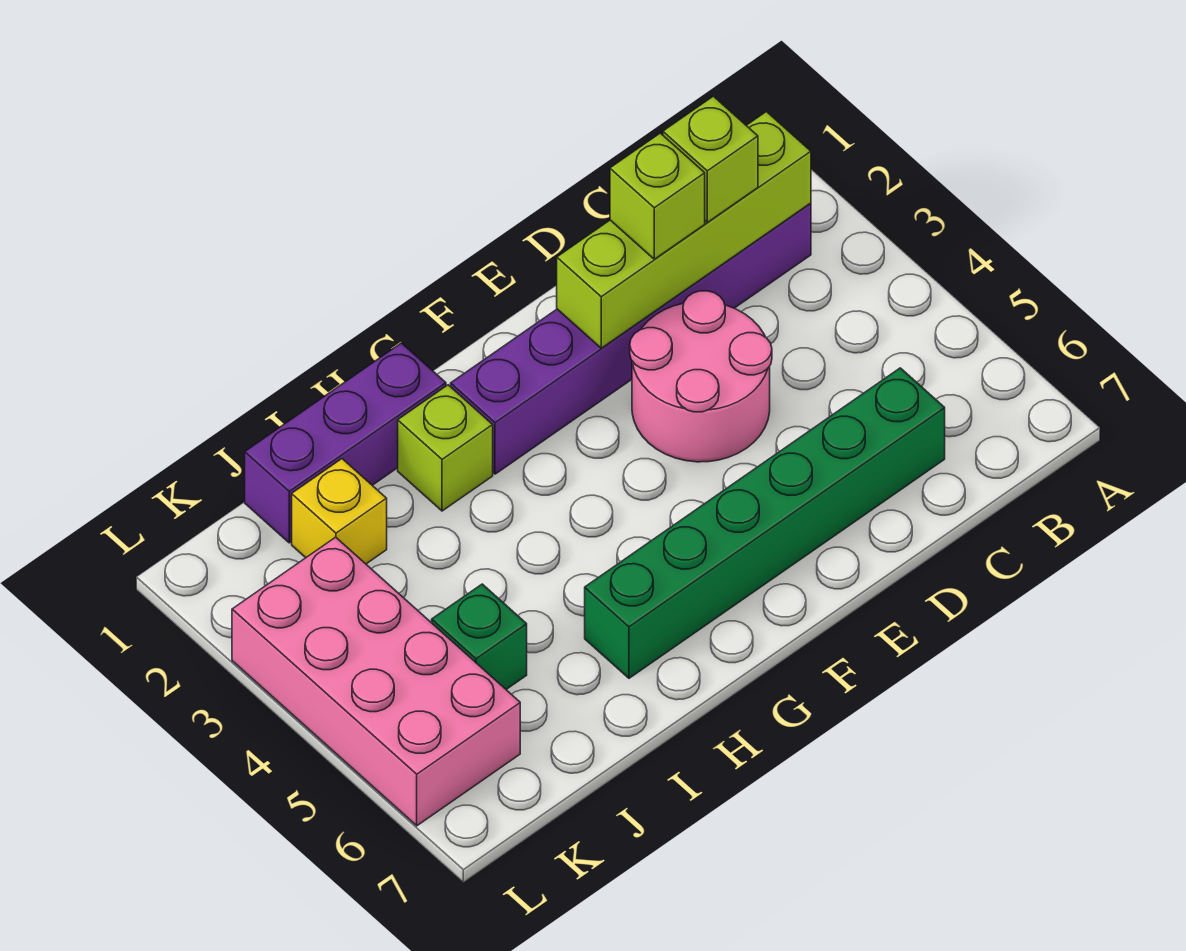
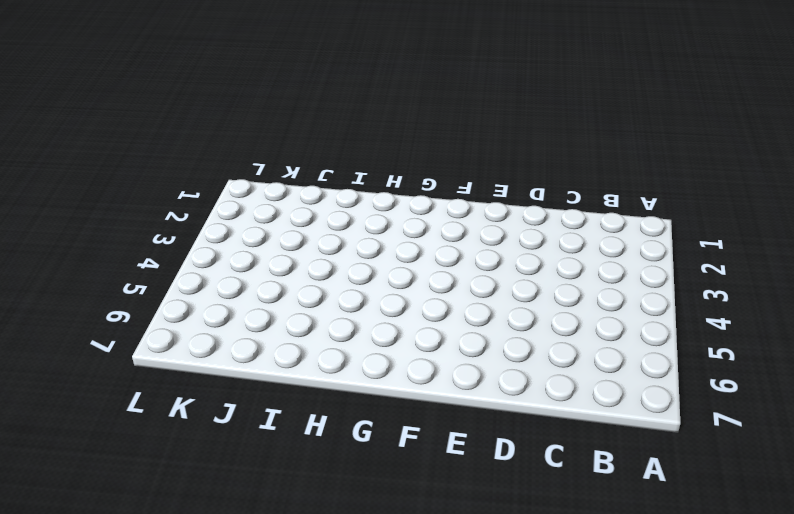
none -> purple 1x6 brick [451,203,811,474]
none -> green 1x6 brick [585,368,945,678]

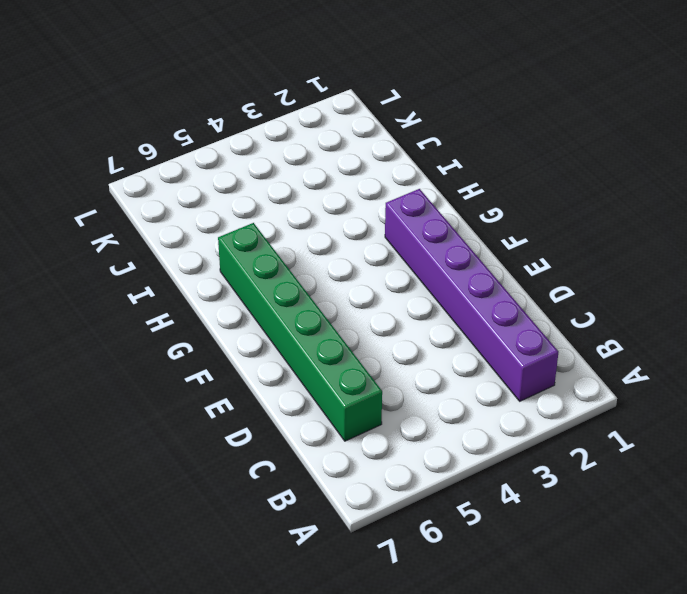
none -> pink 2x2 round brick [630,291,772,462]
none -> purple 1x3 brick [245,343,446,543]

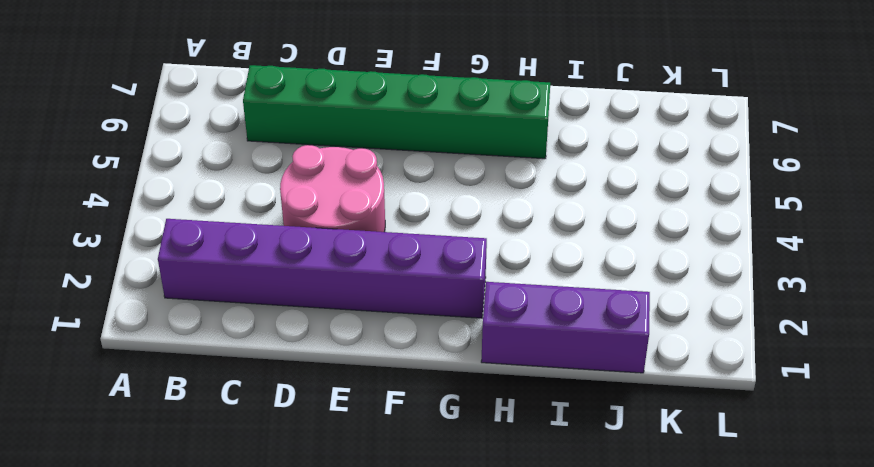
none -> lime 1x1 brick [398,385,493,511]
none -> yellow 1x1 brick [292,459,387,564]

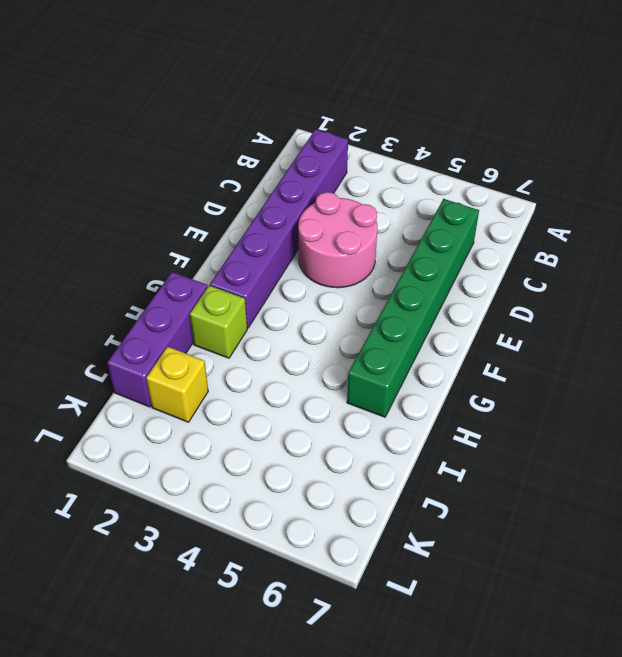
none -> green 1x1 brick [432,584,527,689]
none -> pink 2x4 brick [232,537,520,826]

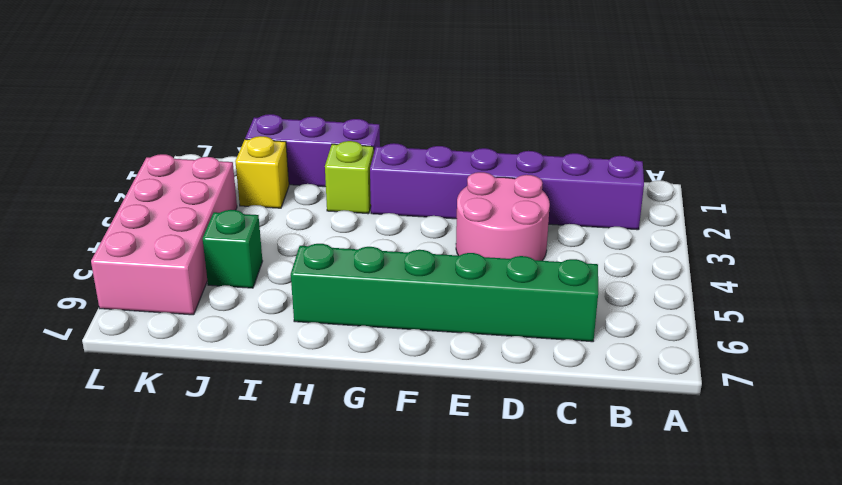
none -> lime 1x4 brick [557,112,811,348]
none -> lime 1x1 brick [663,96,758,222]

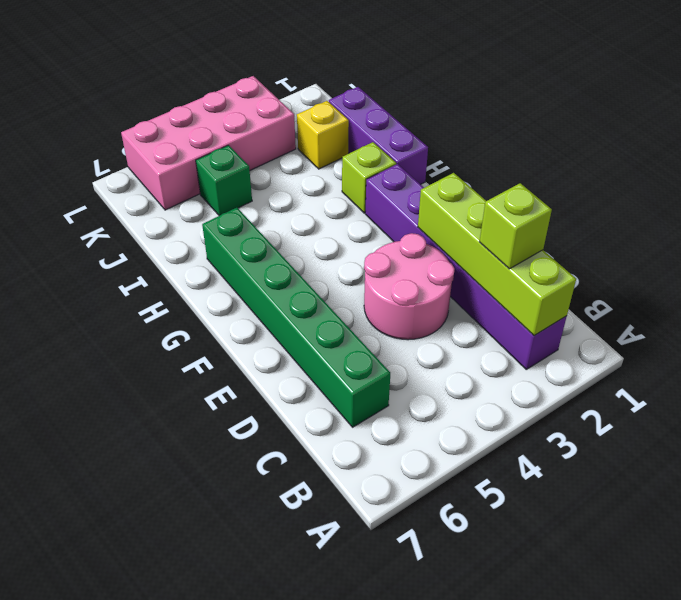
none -> lime 1x1 brick [610,133,705,259]

